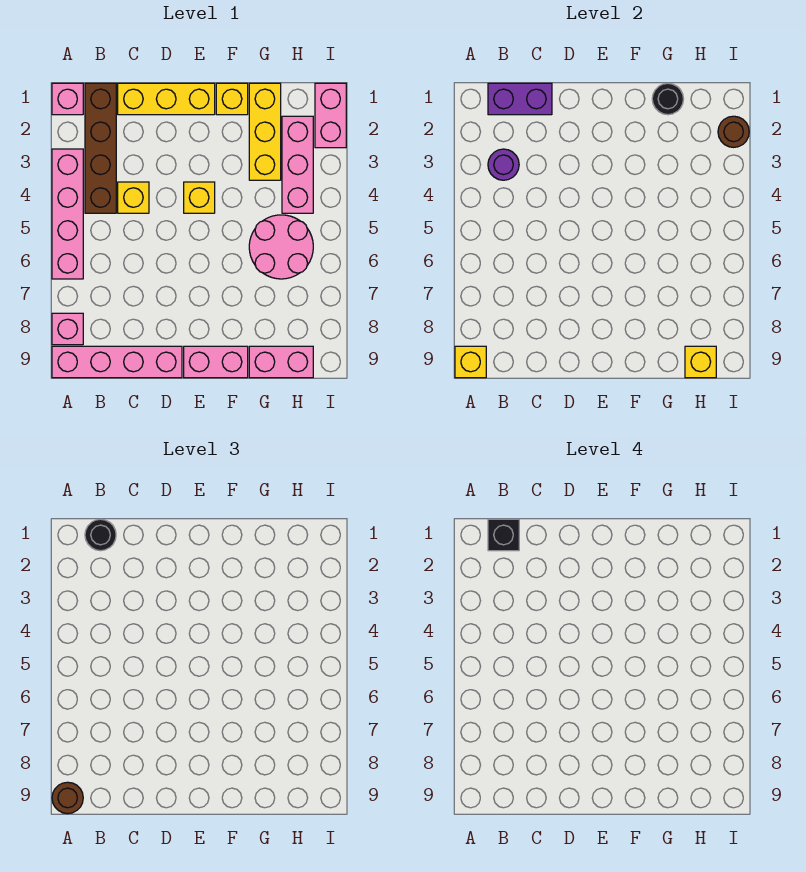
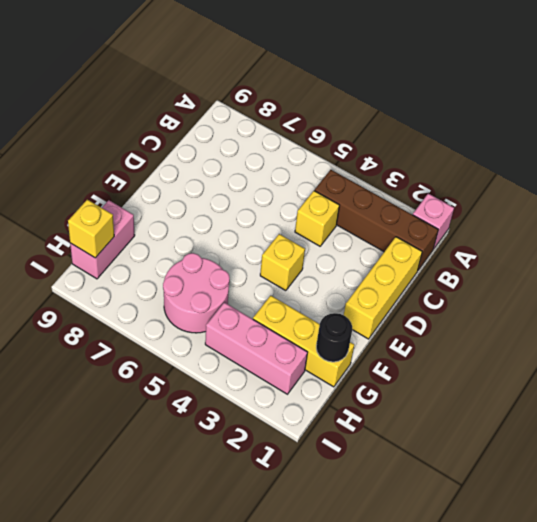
none -> pink 1x4 brick [52,149,83,279]
none -> pink 1x1 brick [52,313,83,345]
none -> pink 1x4 brick [52,346,182,378]

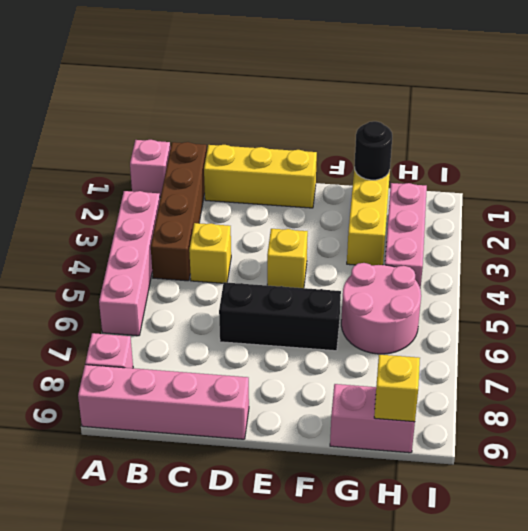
black 1x3 brick [219,282,341,351] -> none
none -> pink 1x2 brick [184,346,248,378]
none -> yellow 1x1 brick [216,83,248,115]
none -> pink 1x2 brick [315,83,346,148]

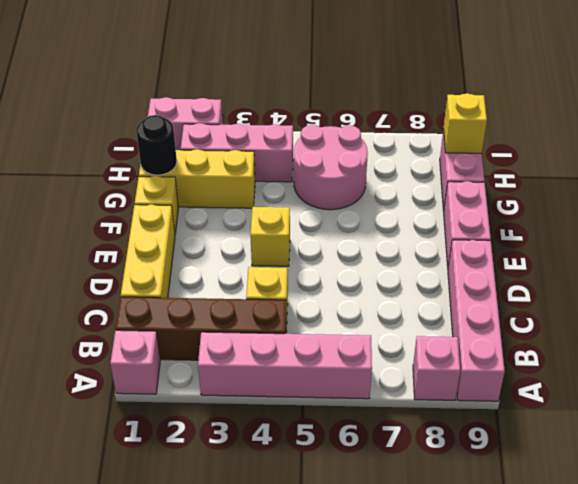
none -> yellow 1x1 brick [455,346,486,378]
none -> purple 1x2 brick [488,83,552,115]
none -> purple 1x1 round brick [488,149,519,180]

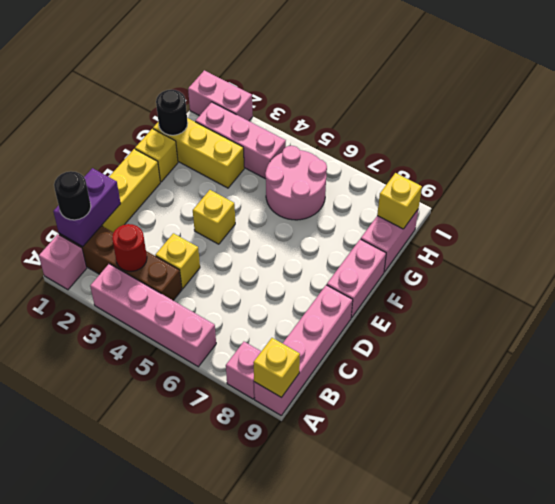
red 1x1 round brick [112,224,147,272] -> purple 1x1 round brick [488,149,519,180]
none -> brown 1x1 round brick [718,116,749,147]
none -> brown 1x1 round brick [52,782,83,814]
none -> black 1x1 brick [488,519,519,551]

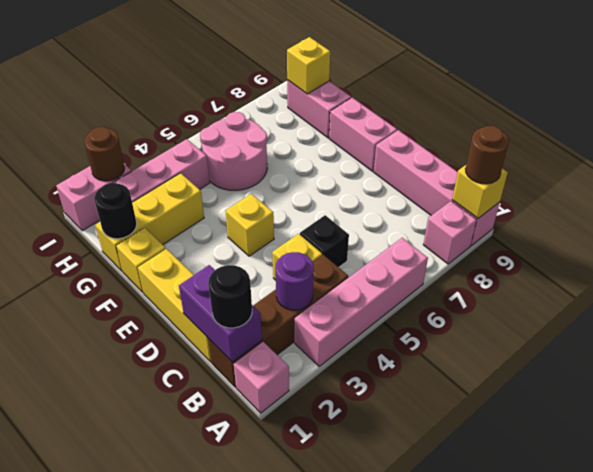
black 1x1 brick [300,215,349,267] -> black 1x1 brick moved to [488,519,519,551]

